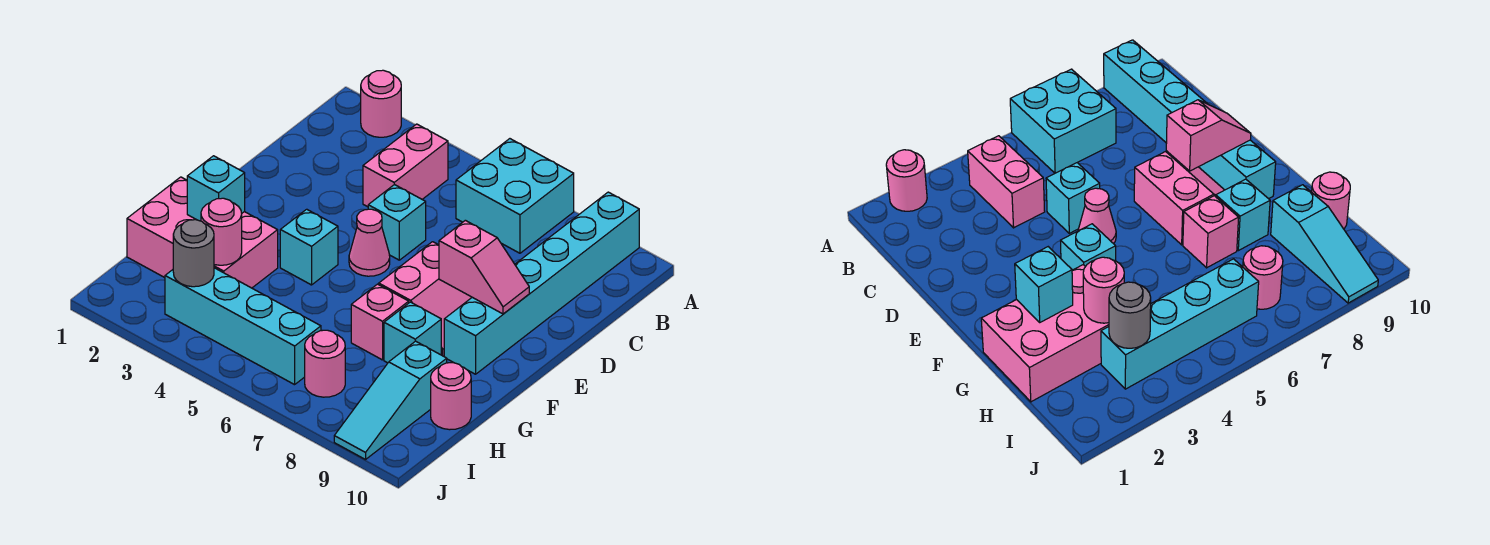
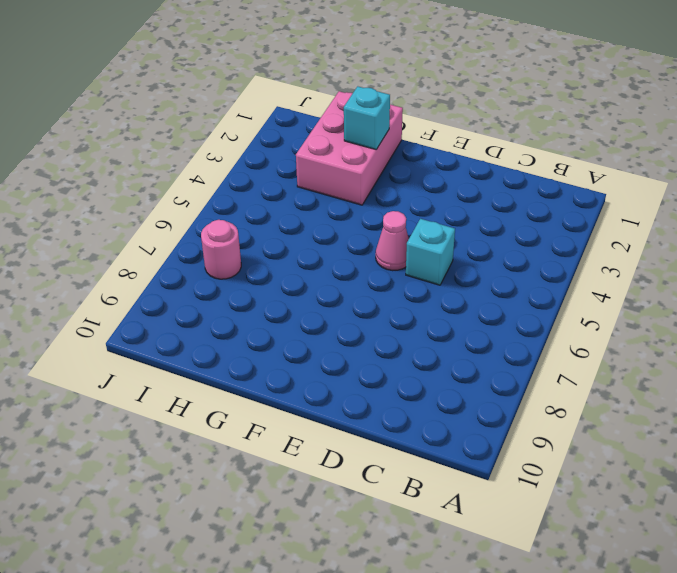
none -> pink 1x1 round brick [361,70,401,137]
none -> cyan 2x2 brick [456,139,574,253]
none -> cyan 1x6 brick [444,192,639,374]

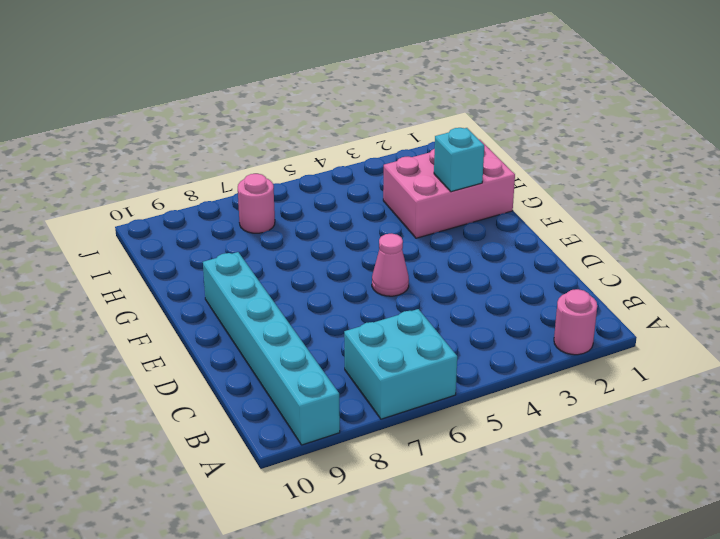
none -> pink 1x2 brick [363,124,448,207]
none -> cyan 1x1 brick [368,184,426,260]
none -> pink 2x2 slope [379,242,472,356]

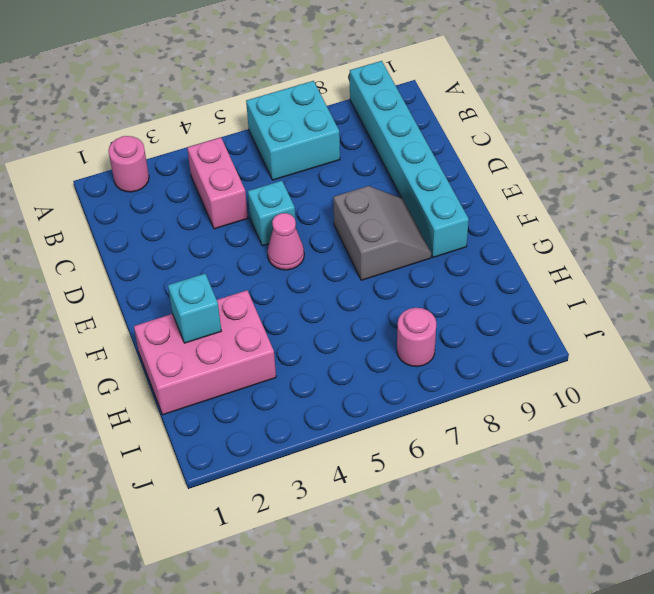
grey 2x2 slope [333,186,431,280] -> pink 2x2 slope [379,242,472,356]
none -> cyan 1x1 brick [280,209,338,285]
none -> pink 1x1 brick [351,284,409,360]
none -> cyan 1x1 brick [384,302,441,363]

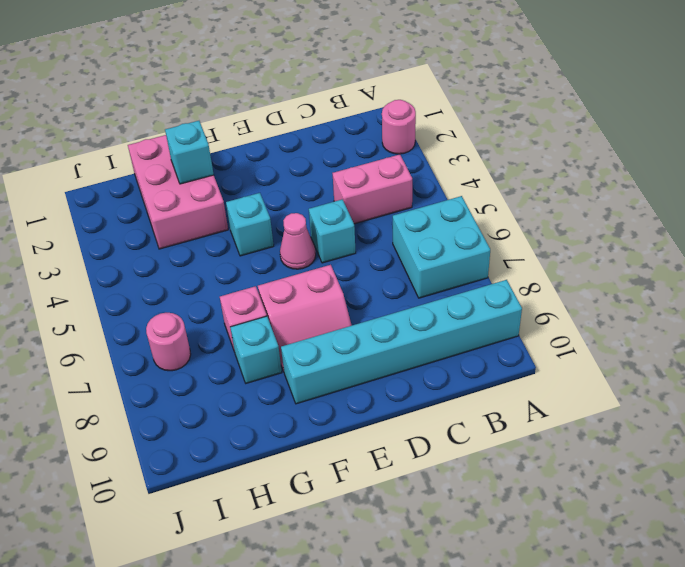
none -> cyan 1x3 slope [334,341,447,460]
none -> pink 1x1 round brick [431,363,471,430]
none -> cyan 1x4 brick [165,268,321,385]

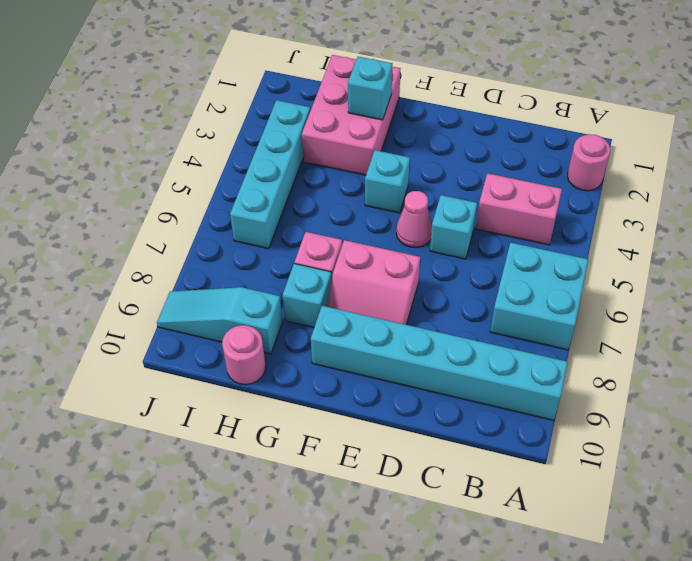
none -> pink 1x1 round brick [305,330,345,397]
none -> pink 1x2 slope [439,220,529,314]
none -> pink 1x1 round brick [201,198,242,265]

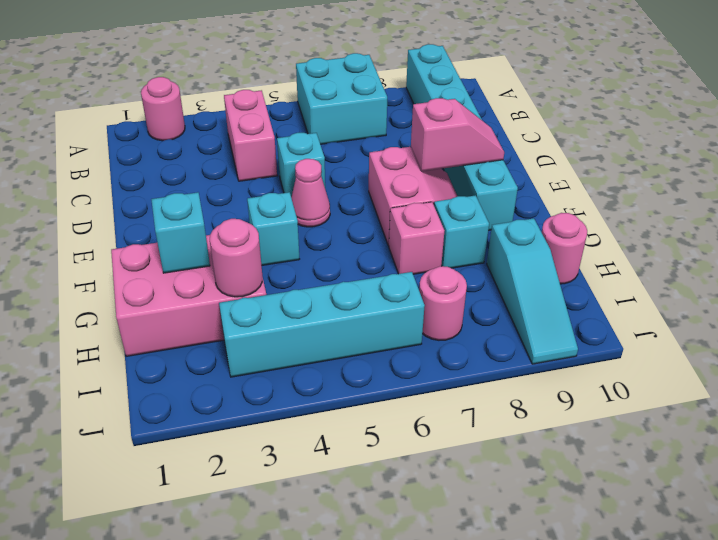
none -> grey 1x1 round brick [173,220,214,287]

